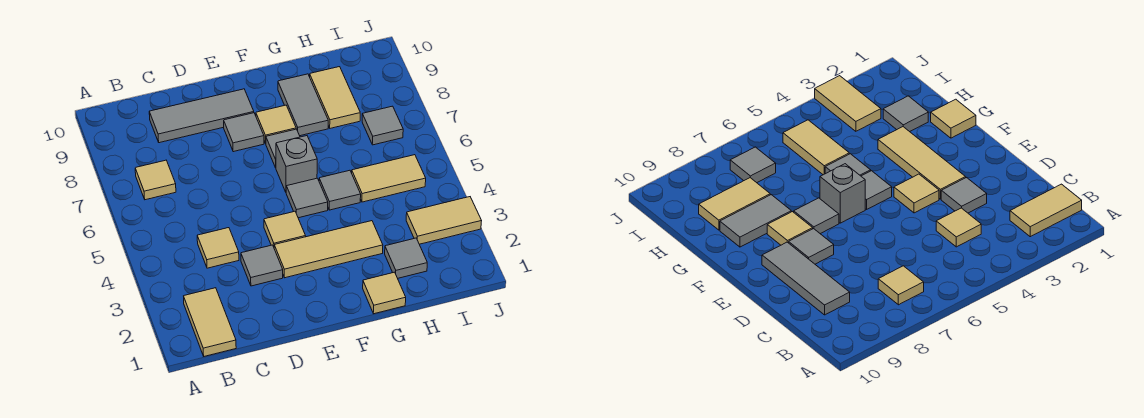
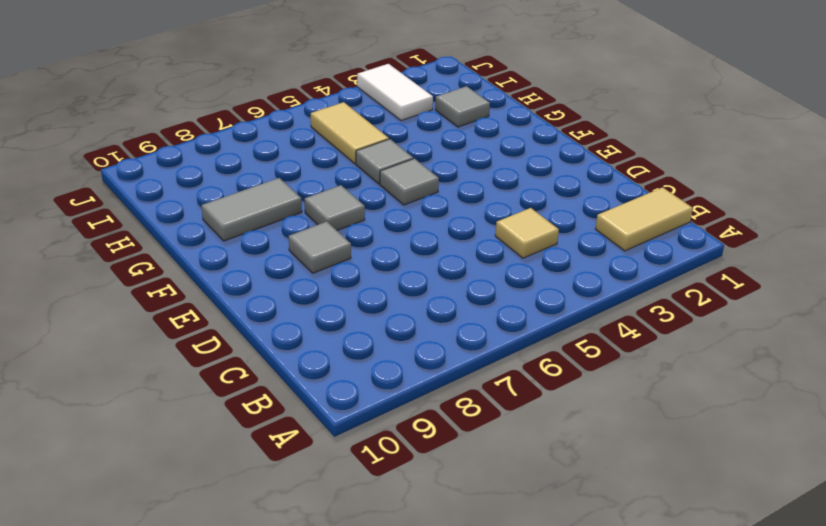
white 1x2 tile [357,64,433,121] -> tan 1x2 tile [406,197,481,244]
none -> tan 1x1 tile [135,160,176,200]
none -> grey 1x3 tile [149,89,254,143]
none -> grey 1x1 tile [241,245,283,286]

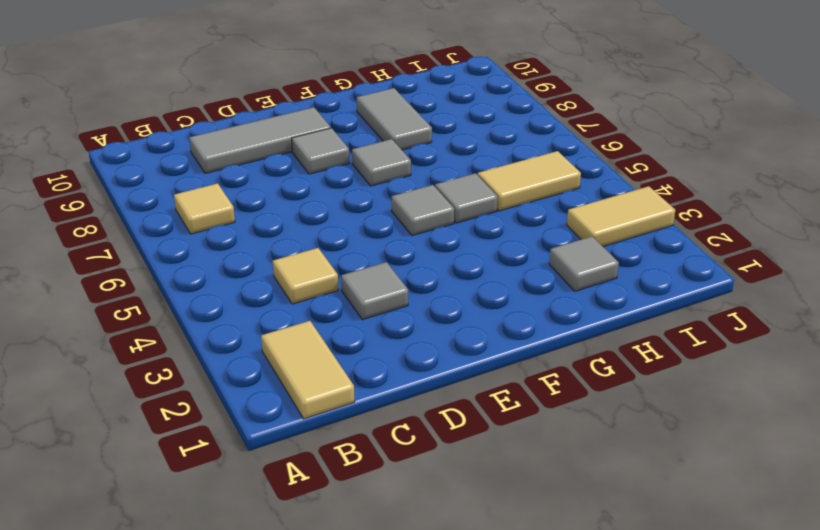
none -> tan 1x3 tile [274,221,383,278]
none -> tan 1x1 tile [264,211,306,247]
none -> grey 1x1 brick [276,136,317,192]

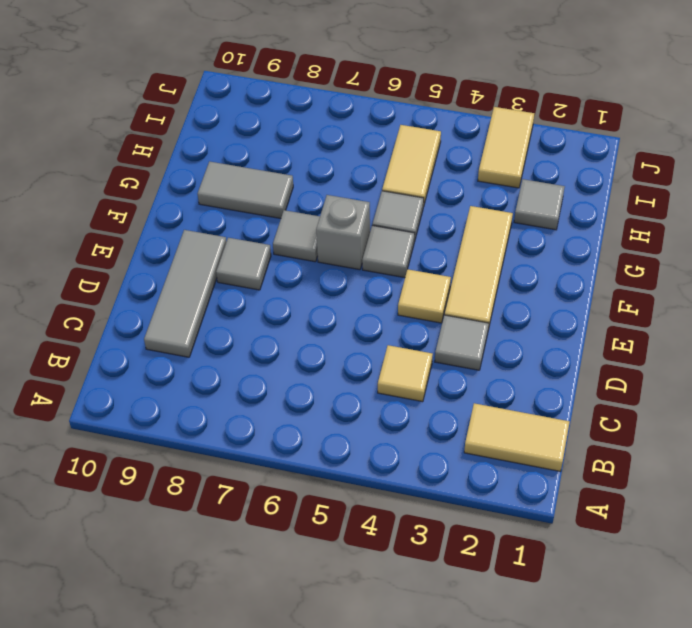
none -> tan 1x1 tile [135,160,176,200]
none -> tan 1x1 tile [256,105,296,144]
none -> tan 1x1 tile [363,272,406,314]

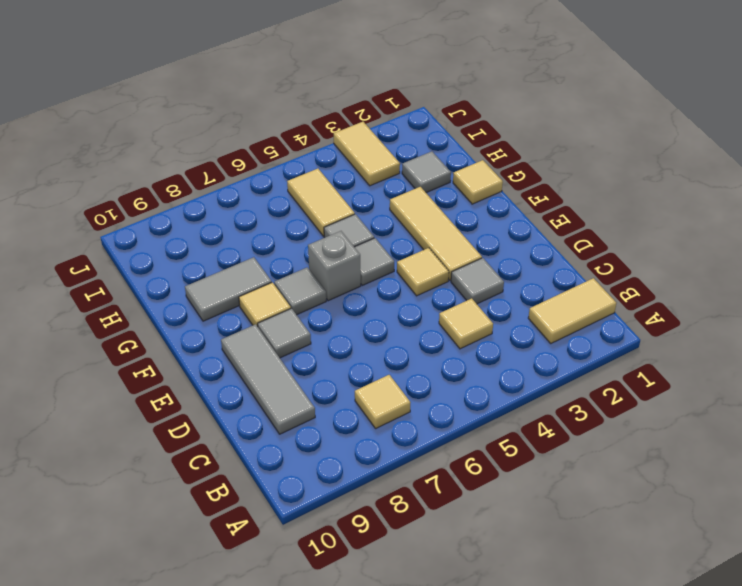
none -> tan 1x2 tile [310,67,360,128]
none -> grey 1x1 tile [362,106,403,145]

